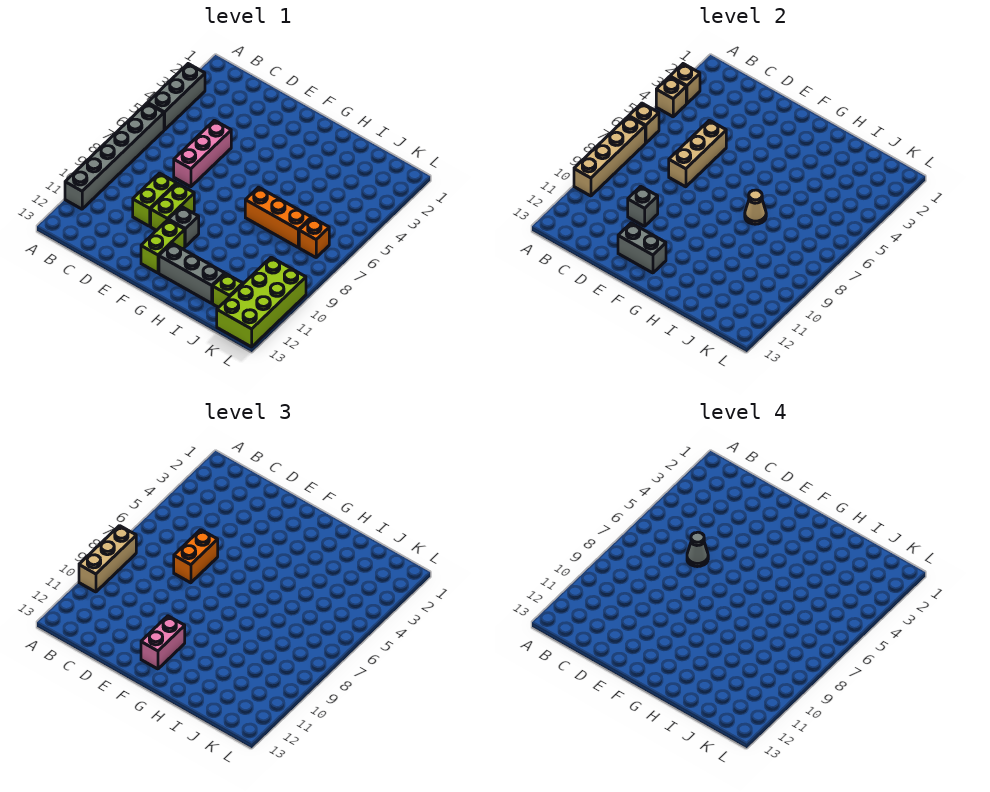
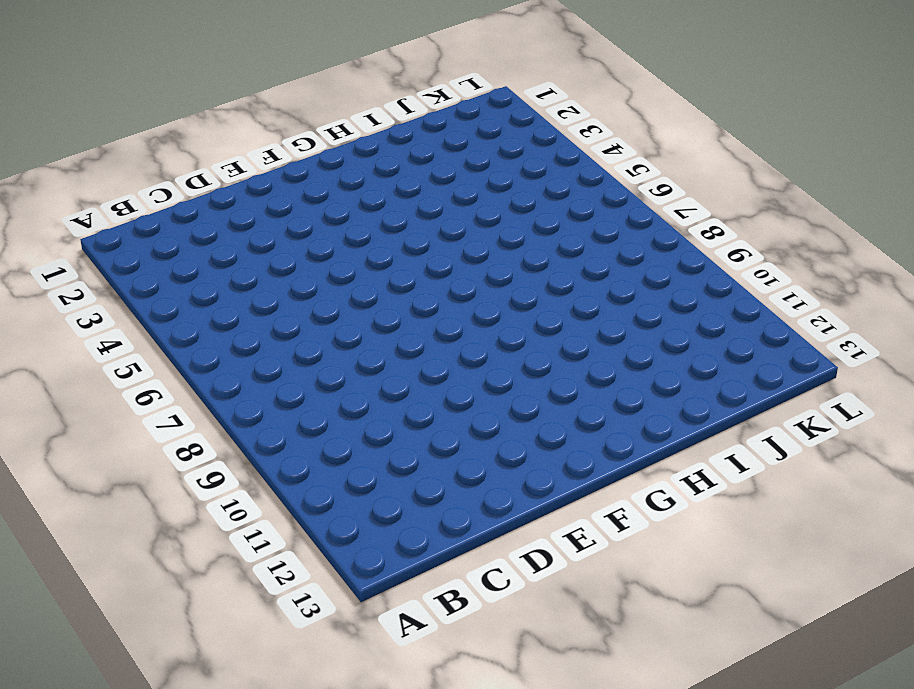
none -> grey 1x3 brick [148,64,205,130]
none -> grey 1x6 brick [65,103,164,209]
none -> pink 1x3 brick [174,120,231,187]

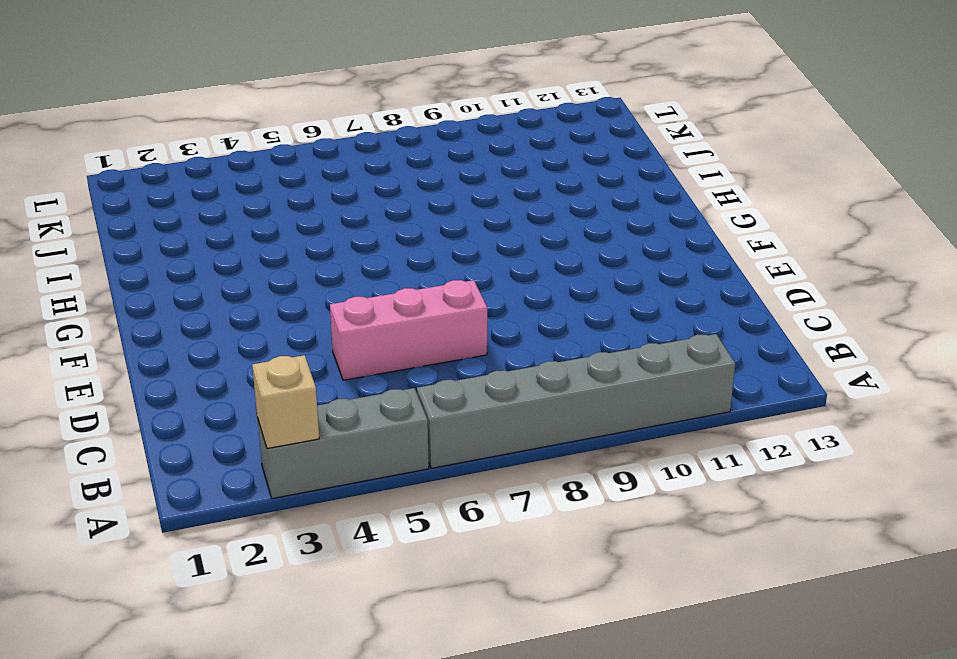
none -> lime 1x2 brick [133,173,176,226]
none -> lime 1x2 brick [151,183,194,230]
none -> grey 1x1 brick [168,207,199,246]

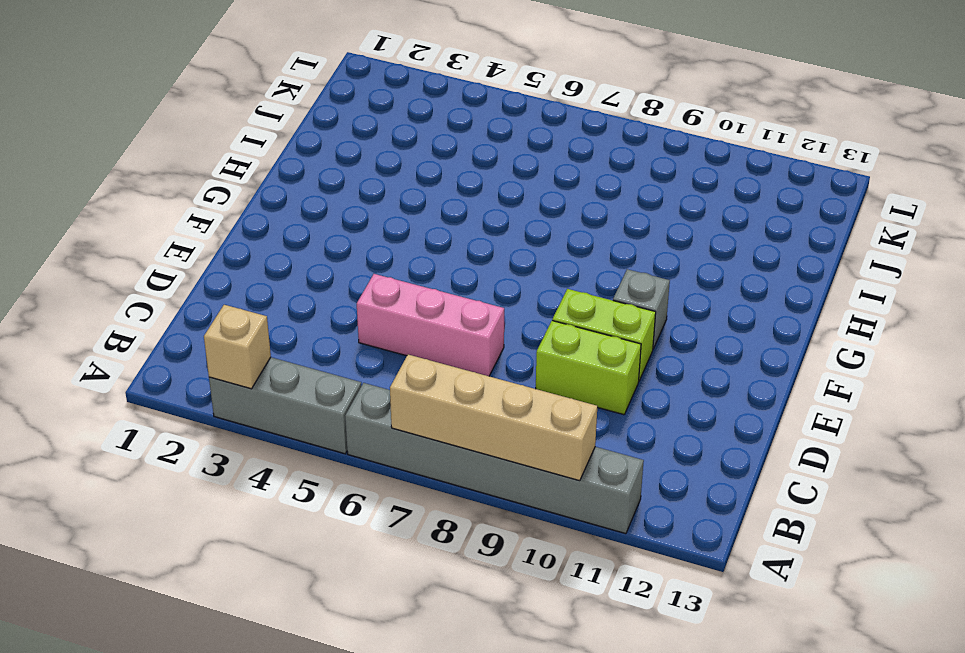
none -> lime 1x2 brick [141,220,185,273]
none -> grey 1x3 brick [159,243,225,303]
none -> orange 1x3 brick [245,187,311,247]

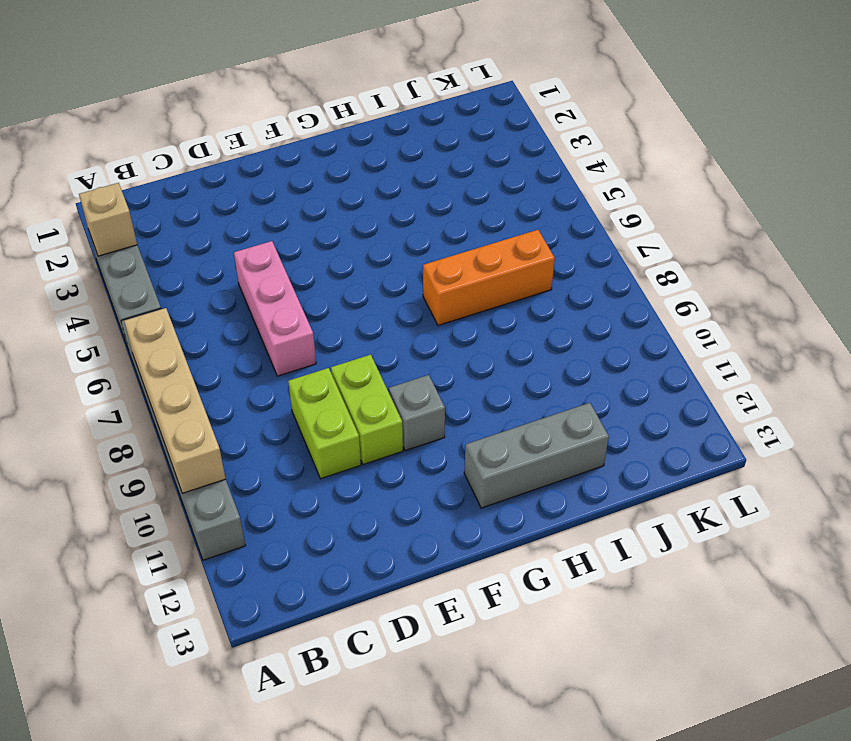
none -> lime 1x2 brick [141,220,185,273]
none -> lime 1x1 brick [213,274,243,307]
none -> orange 1x1 brick [299,218,329,257]

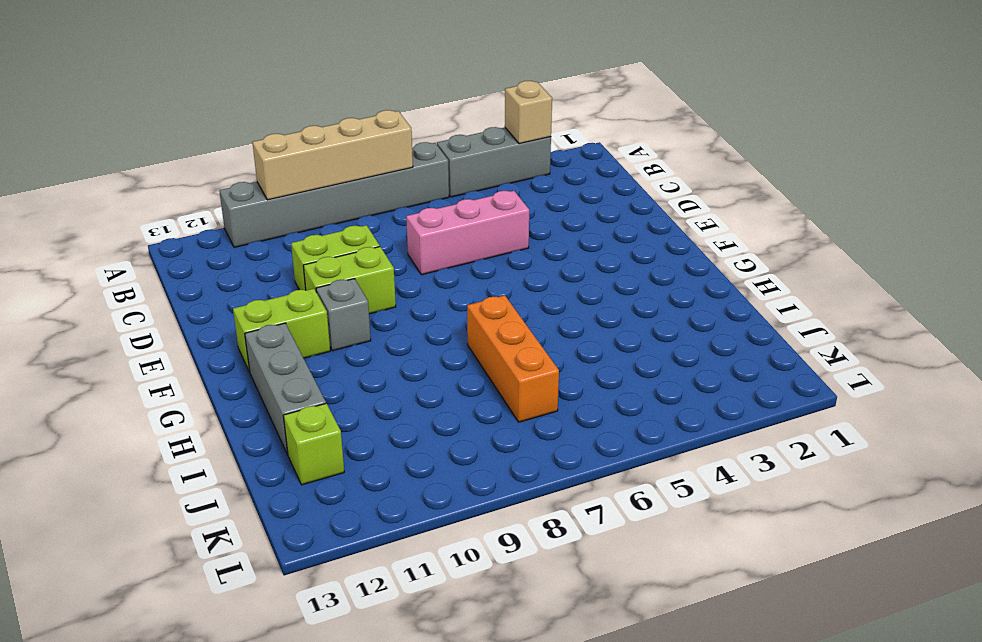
none -> orange 1x1 brick [299,218,329,257]
none -> lime 2x4 brick [217,257,306,347]
none -> tan 1x1 brick [656,77,686,117]

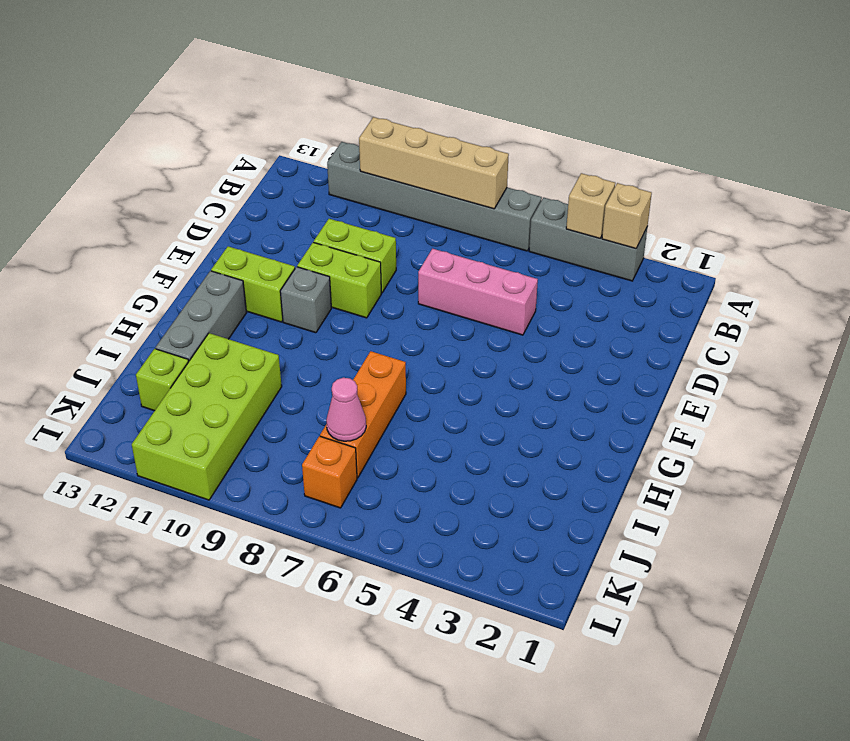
lime 2x4 brick [132,333,282,500] -> lime 2x4 brick turned to [217,257,306,347]
pink 1x1 cone [326,378,366,441] -> none
none -> tan 1x1 brick [629,103,659,143]
none -> tan 1x3 brick [669,120,726,187]
none -> grey 1x1 brick [628,186,658,226]

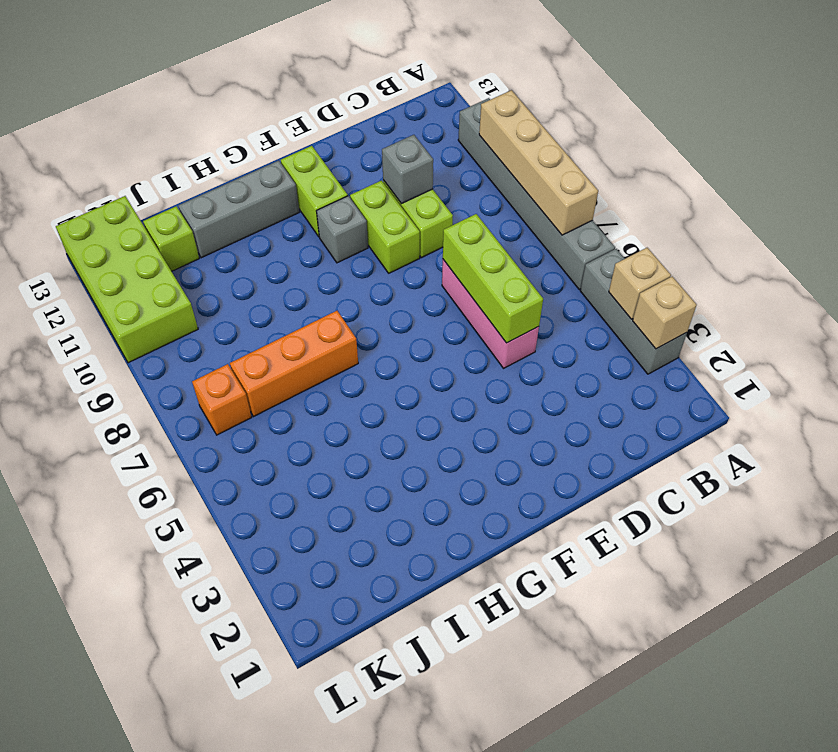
lime 1x3 brick [443,214,543,343] -> tan 1x3 brick [669,120,726,187]
none -> tan 1x1 brick [629,103,659,143]
none -> grey 1x2 brick [618,223,666,273]
none -> tan 1x1 cone [745,190,766,224]

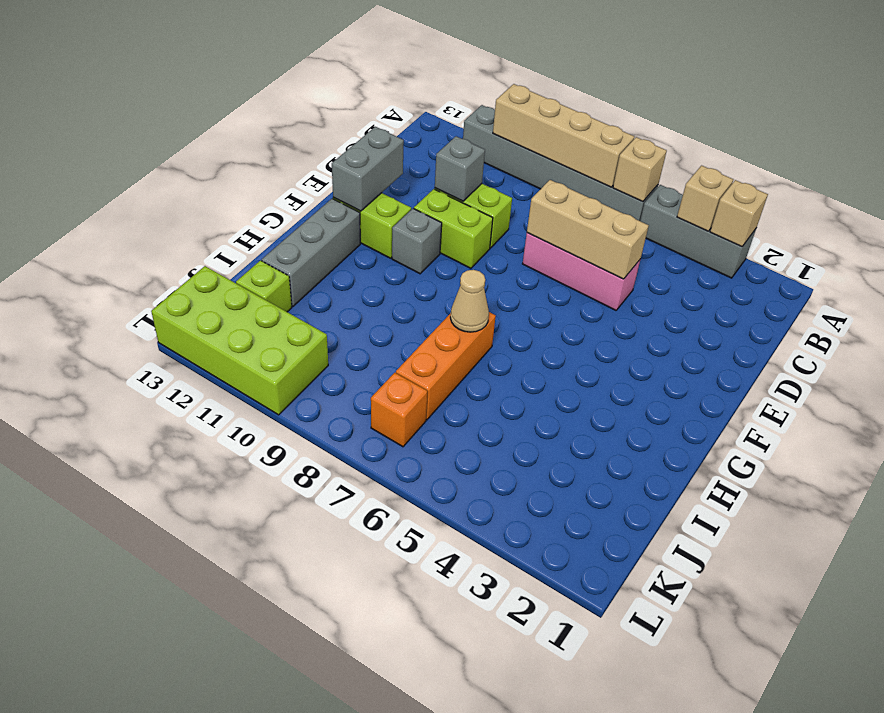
none -> tan 1x3 brick [79,526,136,592]
none -> orange 1x2 brick [174,530,218,583]
none -> pink 1x2 brick [141,616,185,669]

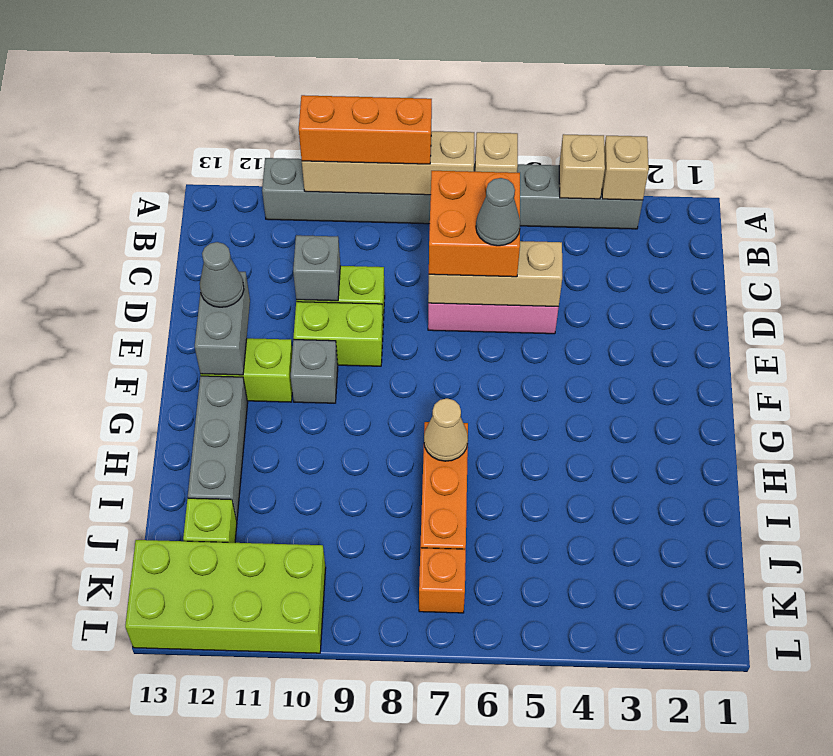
orange 1x3 brick [299,95,432,164] -> tan 1x3 brick [79,526,136,592]
orange 2x2 brick [429,171,520,277] -> orange 1x2 brick [174,530,218,583]
grey 1x1 cone [200,242,244,307] -> none
none -> pink 1x2 brick [141,616,185,669]

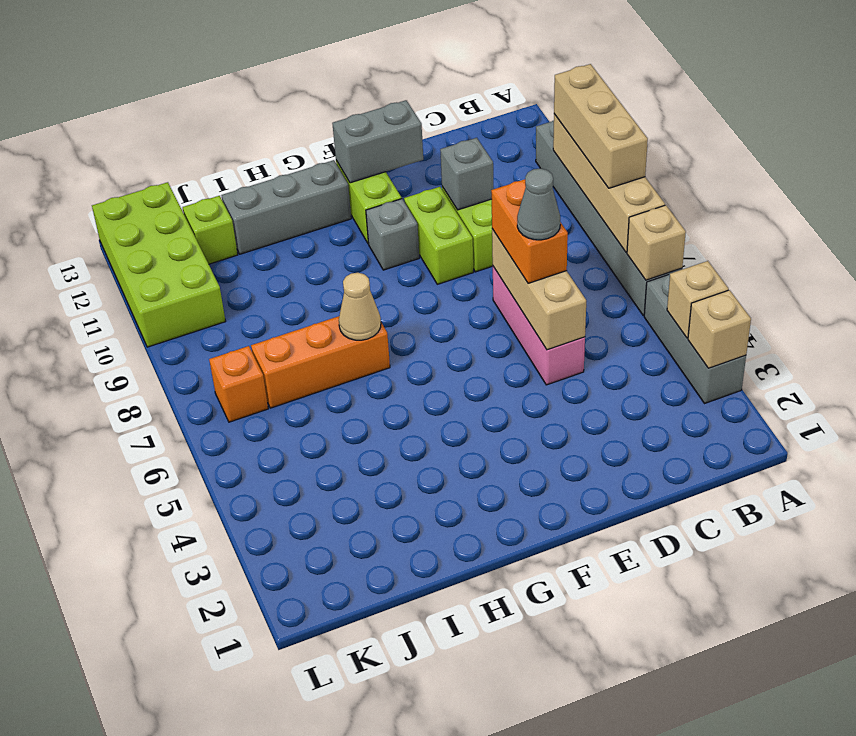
none -> pink 1x2 brick [141,616,185,669]

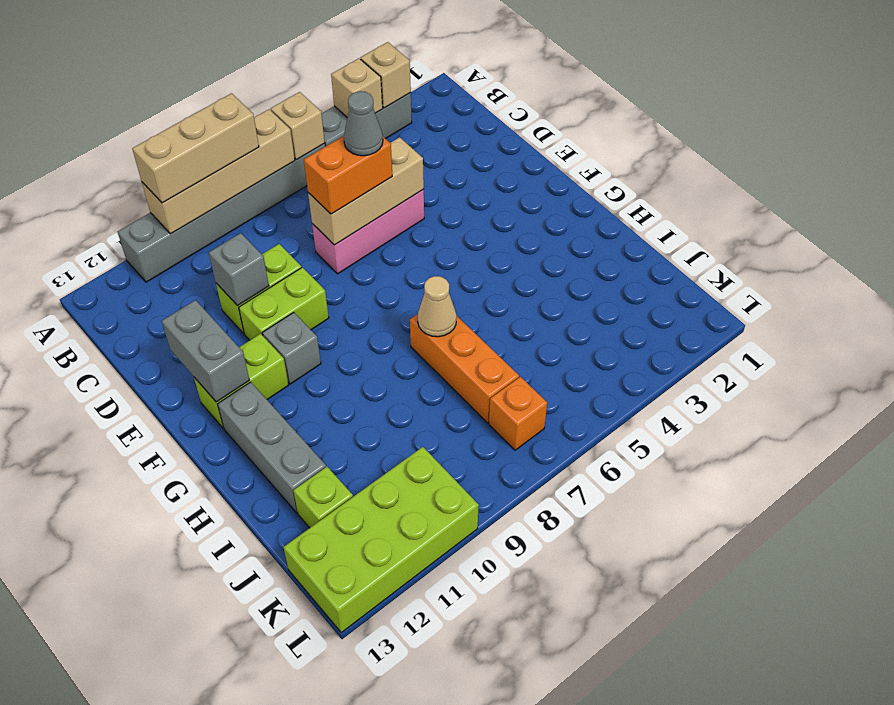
none -> pink 1x2 brick [141,616,185,669]

